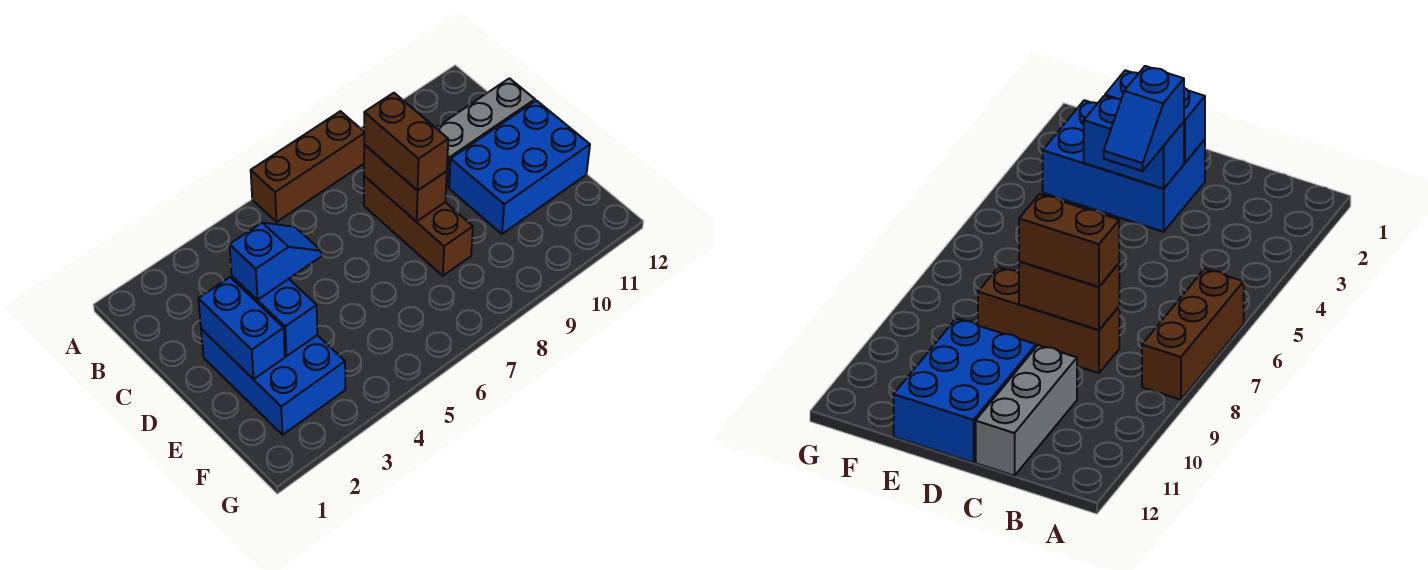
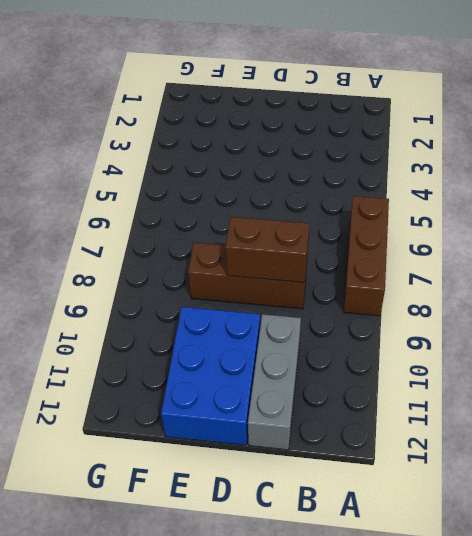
none -> blue 2x3 brick [201,329,345,435]
none -> blue 1x2 brick [198,277,285,379]

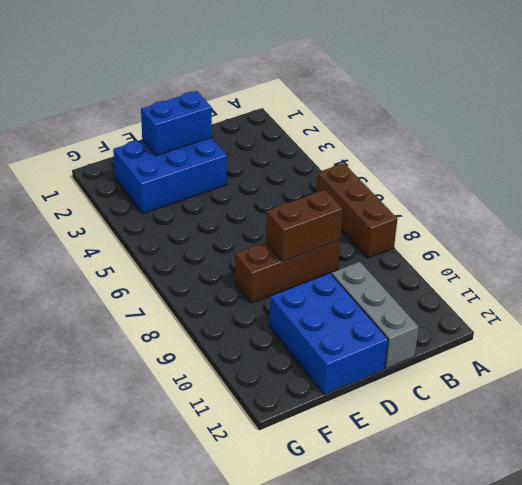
none -> blue 1x2 brick [232,276,317,356]
none -> brown 1x2 brick [364,93,448,191]

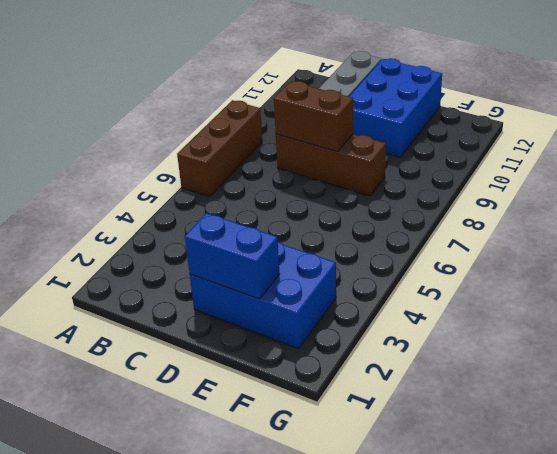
none -> blue 1x2 brick [232,276,317,356]
none -> brown 1x2 brick [364,93,448,191]

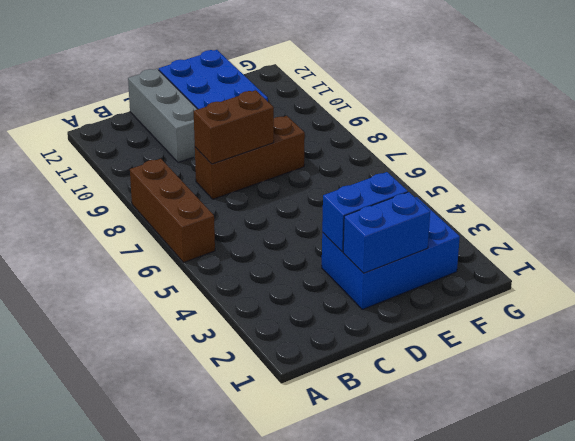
none -> brown 1x2 brick [364,93,448,191]
none -> blue 1x2 slope [230,223,321,300]

